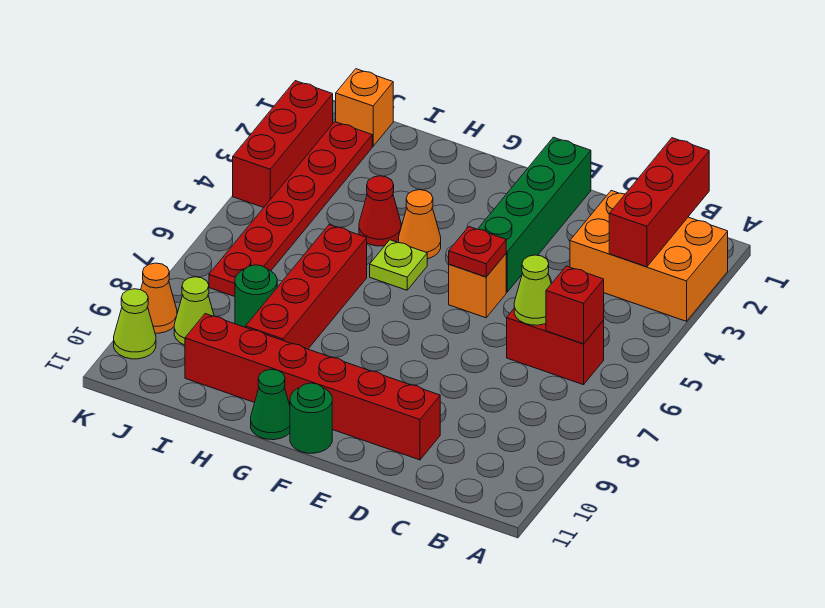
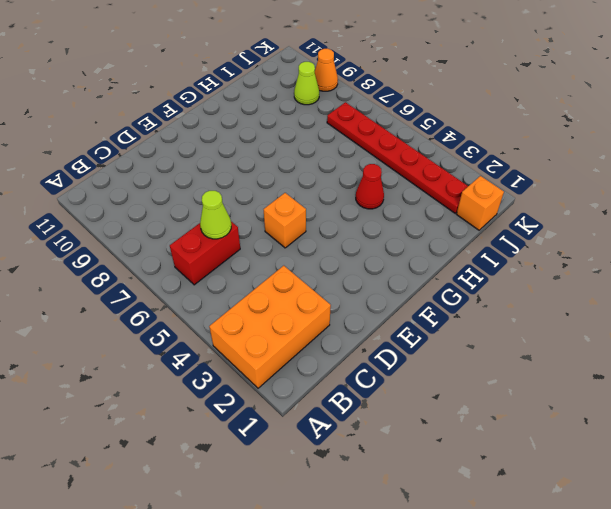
none -> red 1x6 brick [185,314,440,460]
none -> green 1x4 brick [478,137,591,292]
none -> green 1x1 round brick [290,383,332,453]

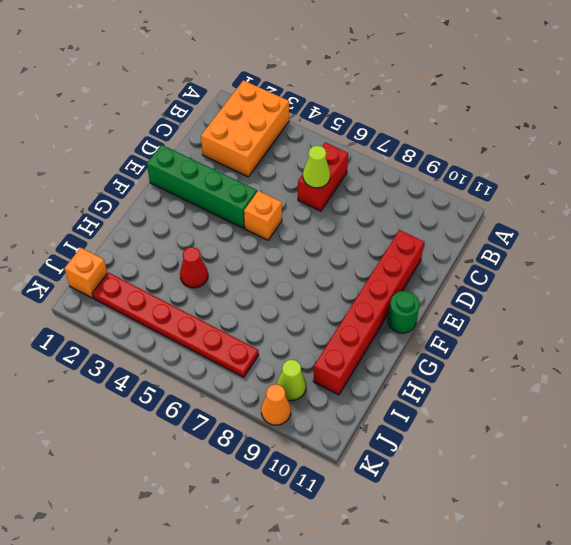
none -> orange 1x1 cone [398,190,441,259]
none -> lime 1x1 plate [370,240,427,290]
none -> green 1x1 cone [251,369,290,440]

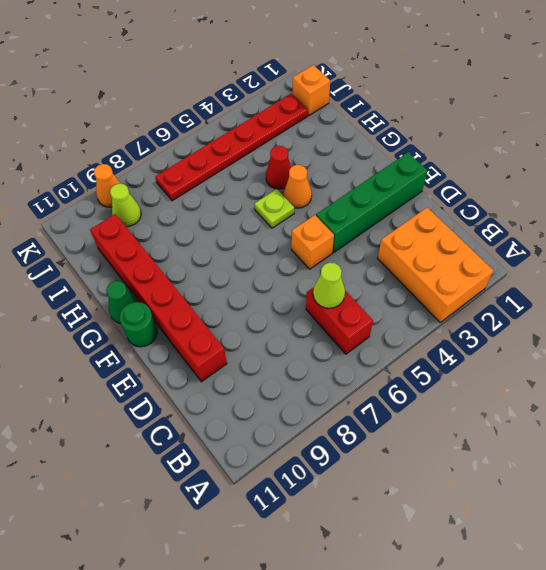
none -> red 1x4 brick [246,225,367,349]
none -> green 1x1 round brick [235,265,277,327]
none -> red 1x3 brick [233,81,333,208]

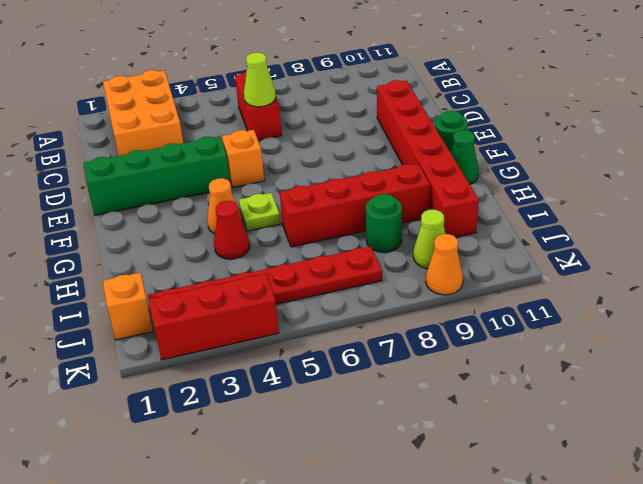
none -> lime 1x1 cone [114,289,156,359]
none -> red 1x3 brick [609,138,709,267]
none -> red 1x1 brick [546,266,604,344]

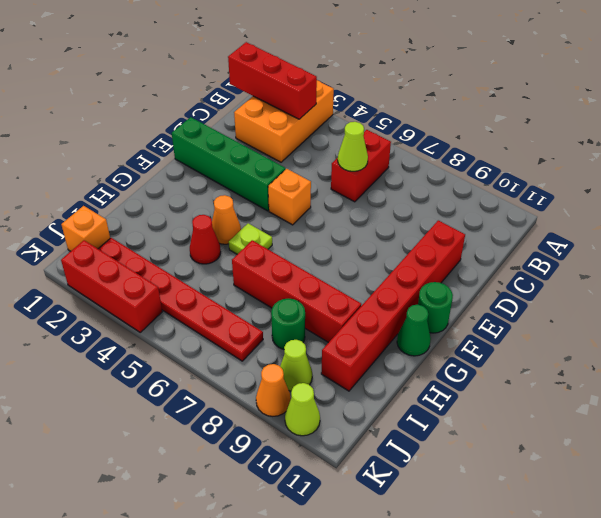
none -> red 1x1 brick [546,266,604,344]
none -> red 1x1 plate [449,227,506,277]

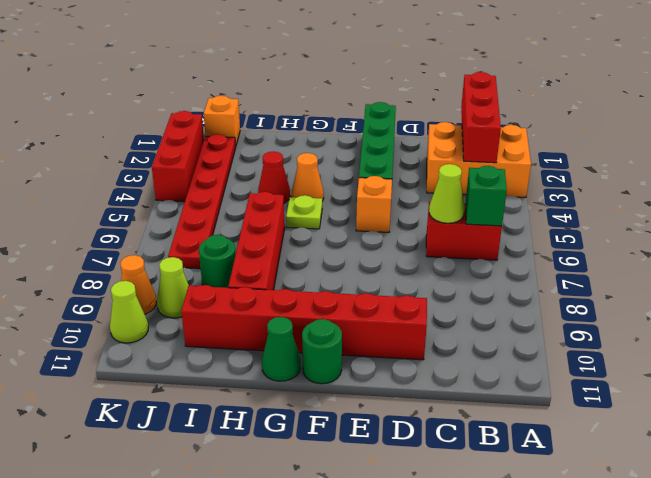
green 1x1 brick [465,166,507,226] -> red 1x1 brick [546,266,604,344]
none -> red 1x1 plate [449,227,506,277]

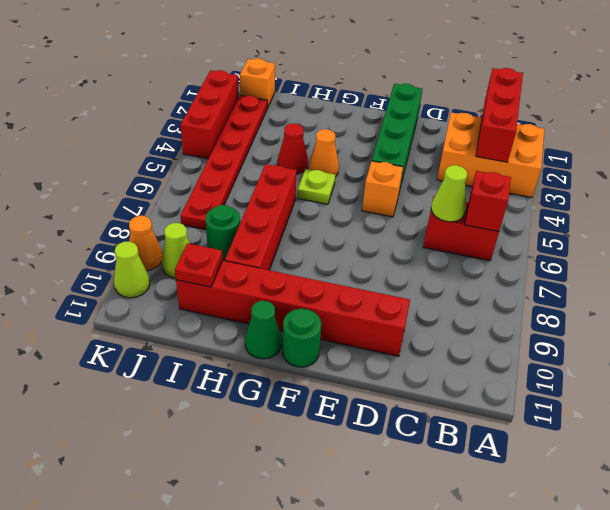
red 1x1 plate [175,243,223,287] -> red 1x1 plate moved to [449,227,506,277]

